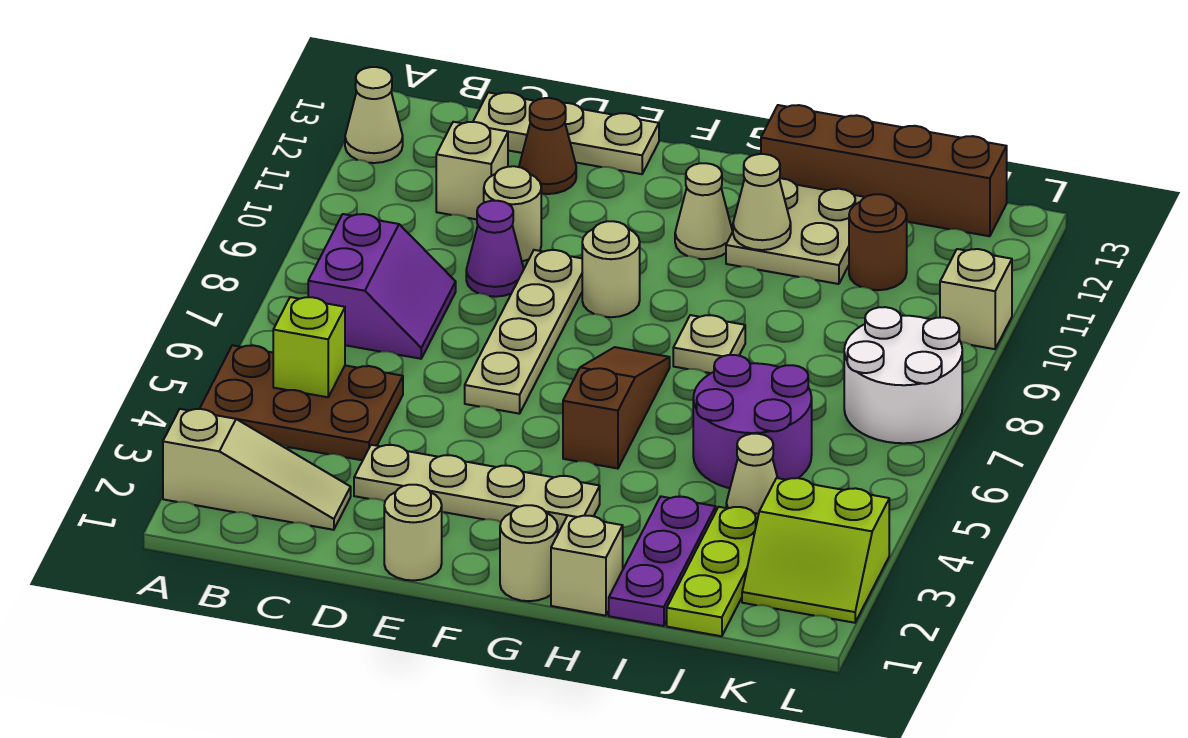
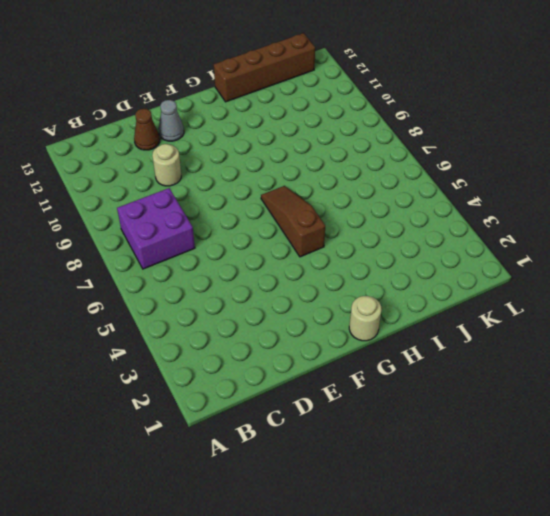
purple 2x2 brick [117,188,195,269] -> purple 2x2 slope [308,214,456,359]
grey 1x1 cone [159,100,184,141] -> none
none -> tan 1x3 slope [163,409,351,530]
none -> brown 2x3 plate [200,345,403,460]
none -> tan 1x1 cone [345,67,403,163]
none -> tan 1x1 brick [436,122,508,219]

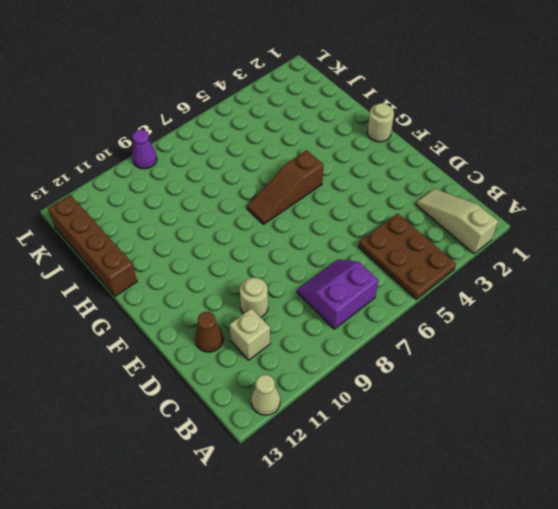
purple 1x1 cone [132,130,157,169] -> purple 1x1 cone moved to [466,201,524,297]
none -> tan 1x3 plate [473,92,659,174]
none -> tan 1x4 plate [354,445,600,532]
none -> tan 1x1 round brick [384,485,442,581]
none -> tan 1x4 plate [465,250,582,414]

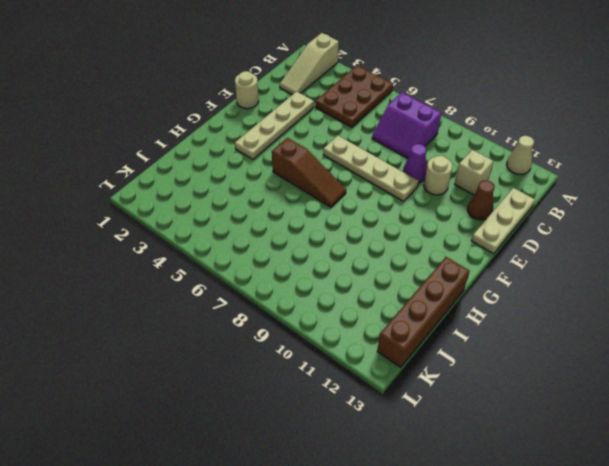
none -> tan 1x1 round brick [582,221,640,317]
none -> tan 1x1 round brick [500,505,558,601]
none -> tan 1x1 cone [675,163,733,259]
none -> tan 1x1 brick [551,515,623,616]

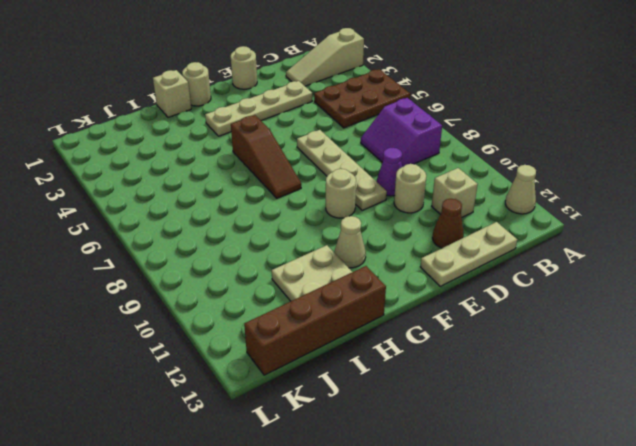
none -> tan 1x1 plate [673,315,745,373]
none -> purple 1x3 plate [609,497,716,626]
none -> purple 2x2 round brick [693,355,812,488]
none -> lime 1x3 plate [667,507,759,636]

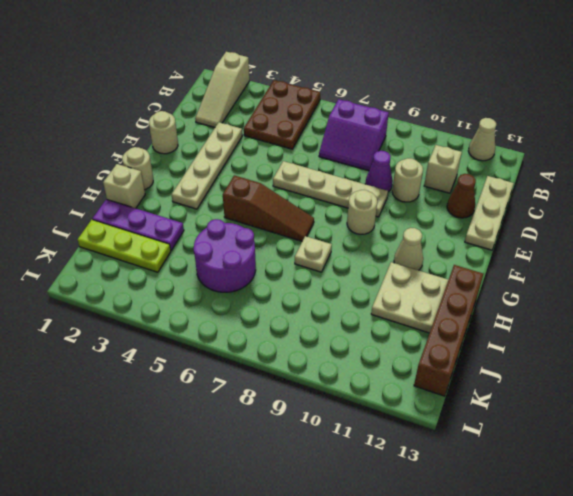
none -> tan 1x1 cone [726,434,777,514]
none -> brown 1x1 round brick [849,194,907,290]
none -> lime 2x2 slope [742,478,889,623]
none -> white 2x2 round brick [844,307,962,443]

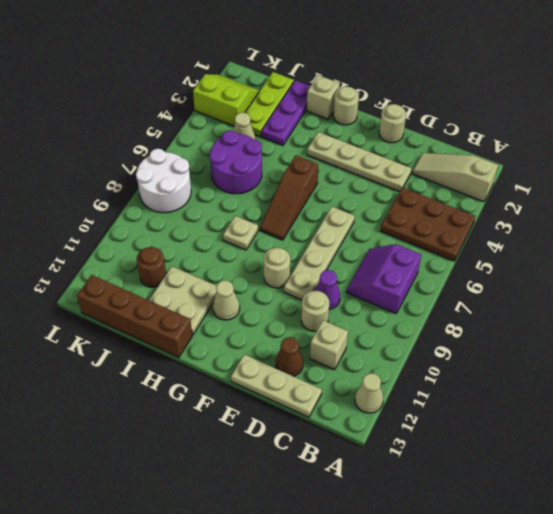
none -> tan 1x1 brick [940,249,1012,349]
none -> lime 1x1 brick [273,297,345,397]
none -> tan 1x1 cone [733,154,791,250]

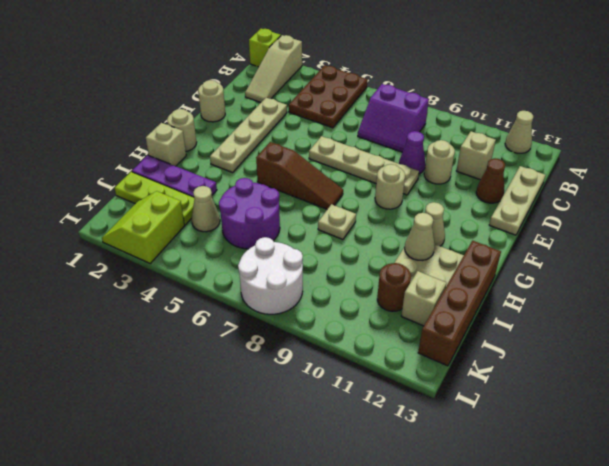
lime 1x1 brick [249,29,281,67] -> lime 1x1 brick moved to [273,297,345,397]
tan 1x1 brick [401,271,446,326] -> tan 1x1 brick moved to [940,249,1012,349]

